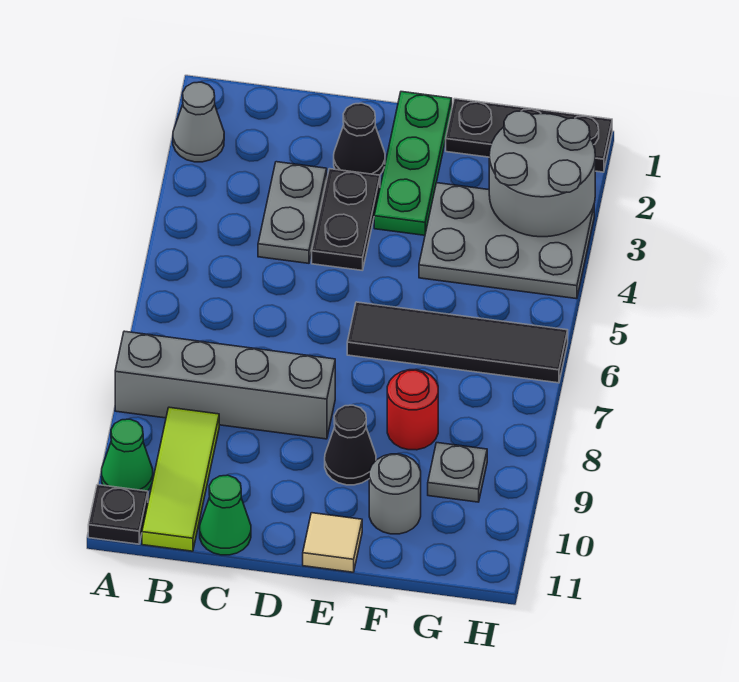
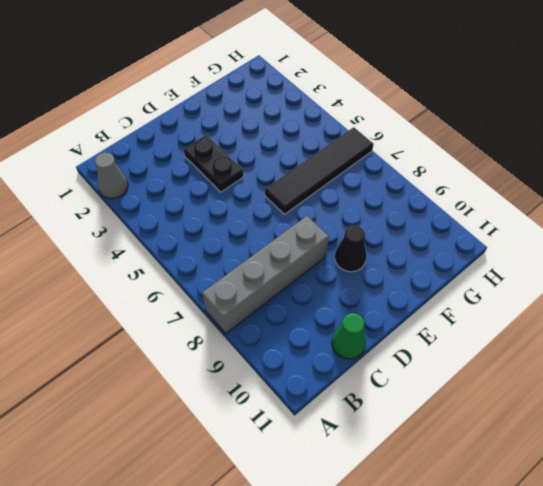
none -> green 1x1 cone [102,419,153,491]
none -> black 1x1 plate [88,485,148,544]
none -> lime 1x3 tile [142,407,219,551]

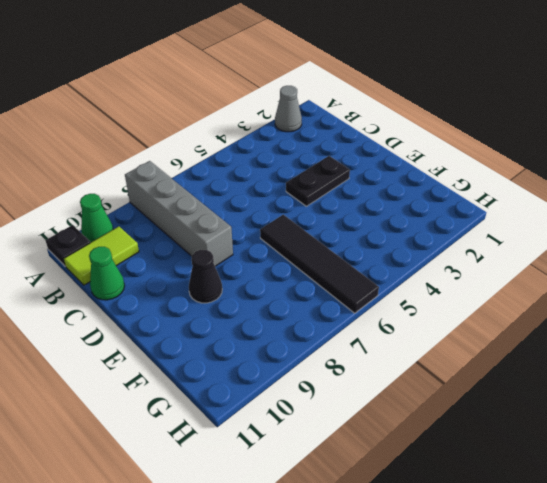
lime 1x2 tile [64,226,139,285] -> lime 1x3 tile [142,407,219,551]
none -> grey 1x2 plate [258,162,327,263]
none -> black 1x1 cone [334,103,385,175]
none -> green 1x3 plate [374,92,452,235]

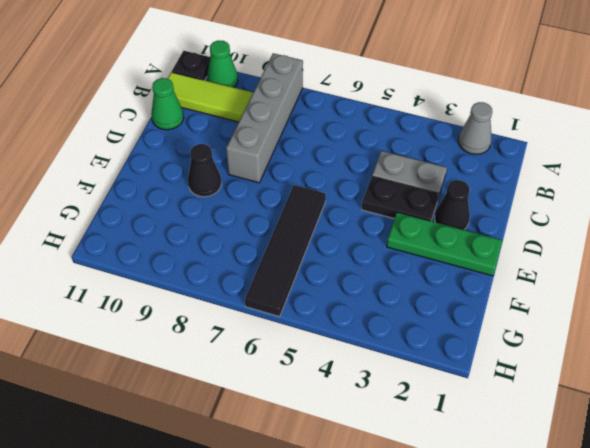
none -> tan 1x1 tile [303,513,362,572]
none -> black 1x3 plate [446,99,612,172]
none -> grey 2x3 plate [419,183,594,299]

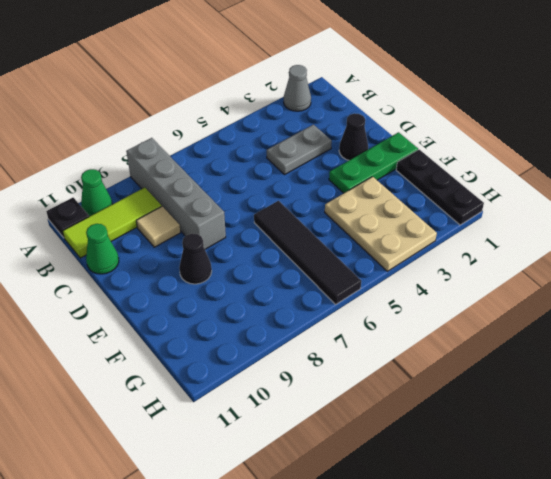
tan 1x1 tile [136,206,180,247] -> tan 1x1 tile moved to [303,513,362,572]
tan 2x3 plate [325,177,437,271] -> grey 2x3 plate [419,183,594,299]
none -> black 1x2 plate [312,169,380,270]
none -> red 1x1 round brick [387,370,438,450]
none -> grey 1x1 round brick [369,454,421,534]

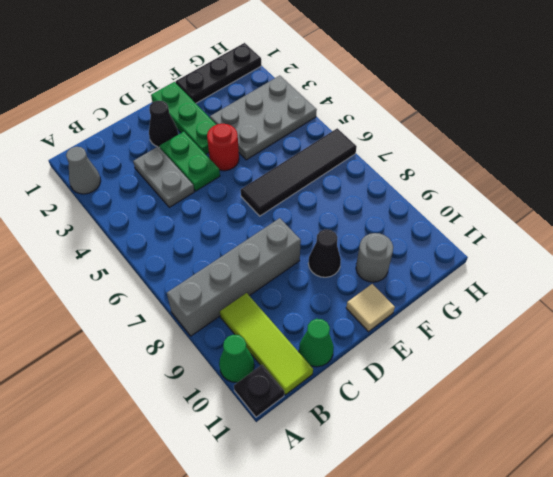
green 1x2 plate [160,132,220,191] -> black 1x2 plate [312,169,380,270]
red 1x1 round brick [207,124,239,171] -> red 1x1 round brick moved to [387,370,438,450]
none -> grey 1x1 plate [428,443,487,502]
none -> grey 2x2 round brick [489,111,595,237]

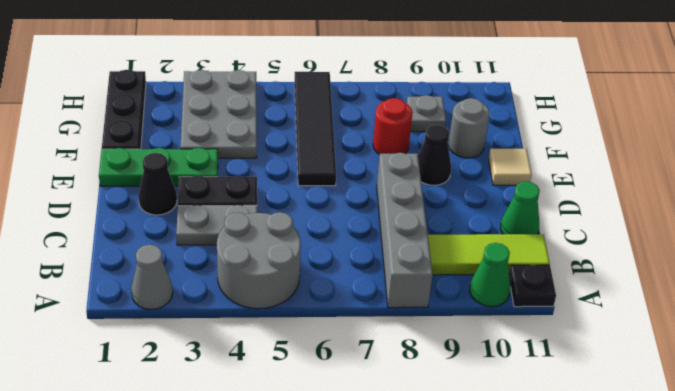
grey 2x2 round brick [217,212,301,309] -> grey 2x2 round brick moved to [489,111,595,237]

